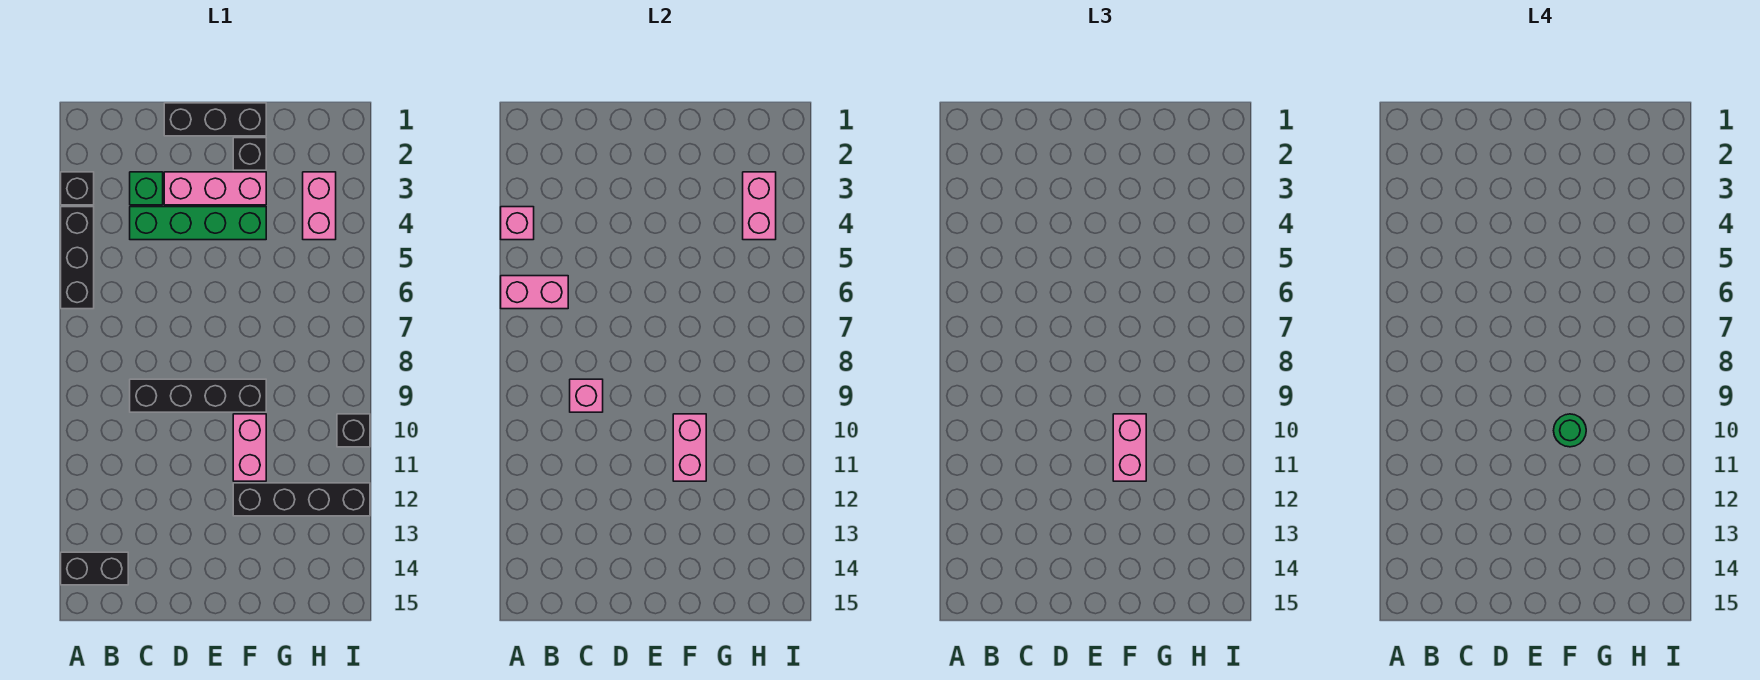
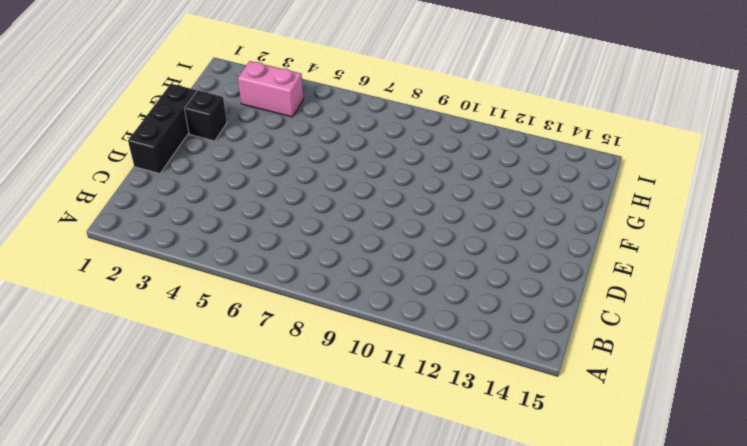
none -> black 1x1 brick [61,172,94,205]
none -> black 1x3 brick [61,207,94,309]
none -> black 1x2 brick [61,552,128,585]

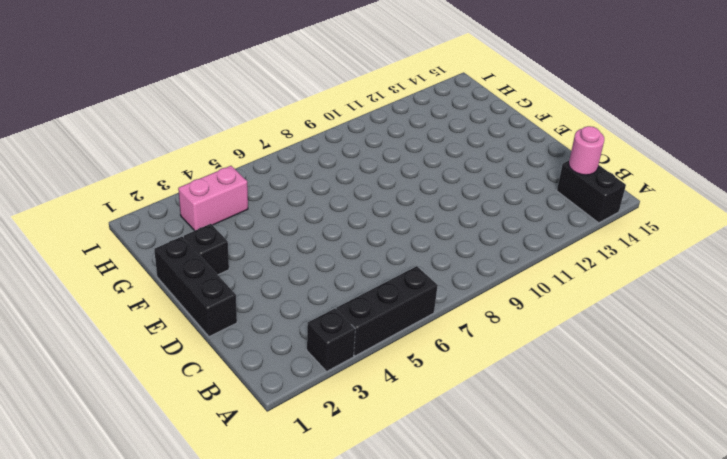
pink 1x1 round brick [569,126,604,175] -> none
none -> green 1x1 brick [130,172,163,205]
none -> green 1x4 brick [130,207,266,240]
none -> black 1x4 brick [130,379,266,412]

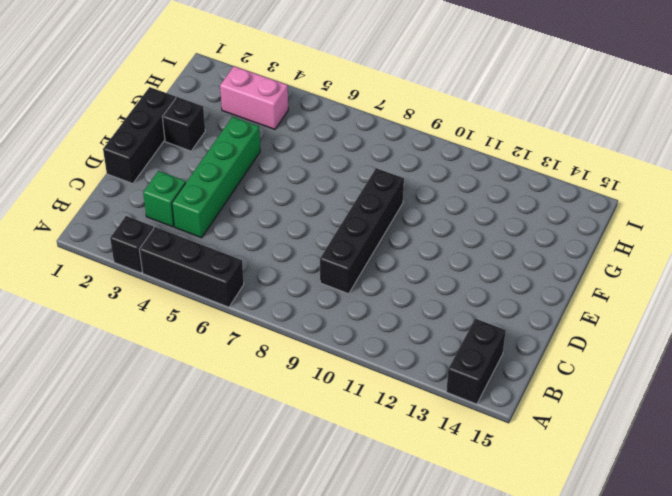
none -> pink 1x3 brick [164,172,266,205]
none -> pink 1x2 brick [233,414,266,481]
none -> black 1x4 brick [233,483,370,516]

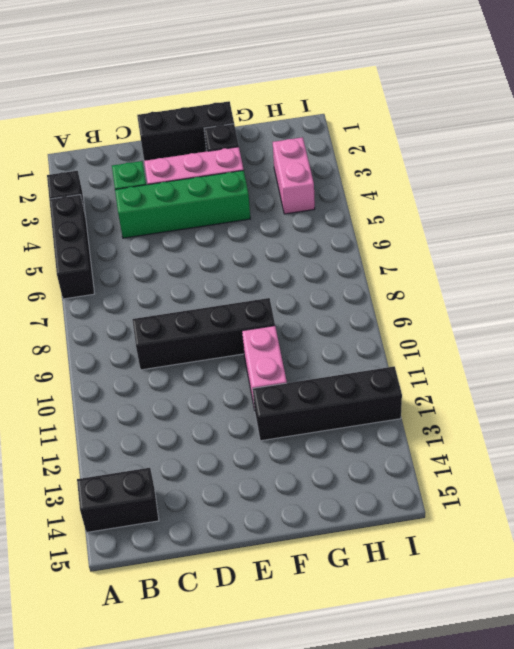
none -> black 1x1 brick [337,414,370,447]
none -> pink 1x1 brick [501,207,534,240]
none -> pink 1x2 brick [501,276,568,309]

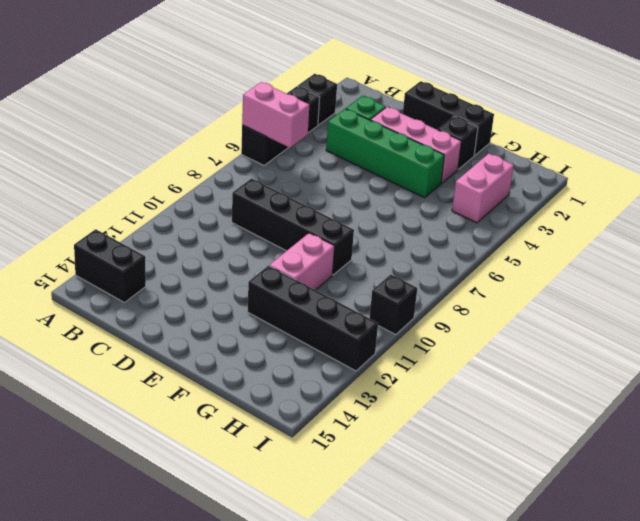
none -> pink 1x1 brick [501,207,534,240]
none -> pink 1x1 brick [570,379,603,412]
none -> pink 1x2 brick [673,414,706,481]

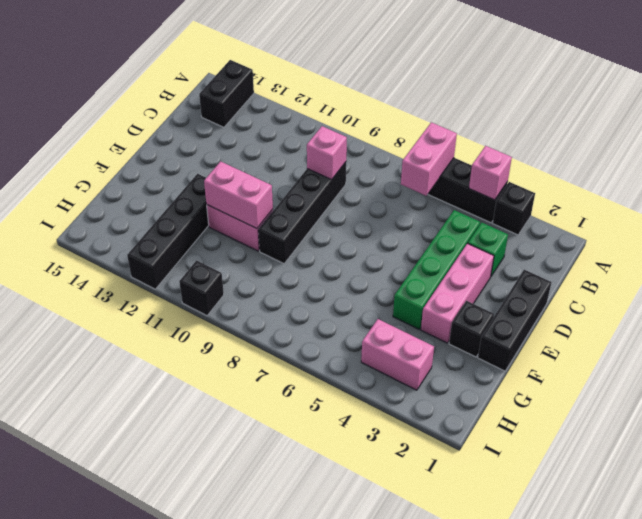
none -> pink 1x2 brick [743,172,776,240]
none -> pink 1x2 brick [1113,414,1146,481]
none -> green 1x1 round brick [1554,414,1586,447]

